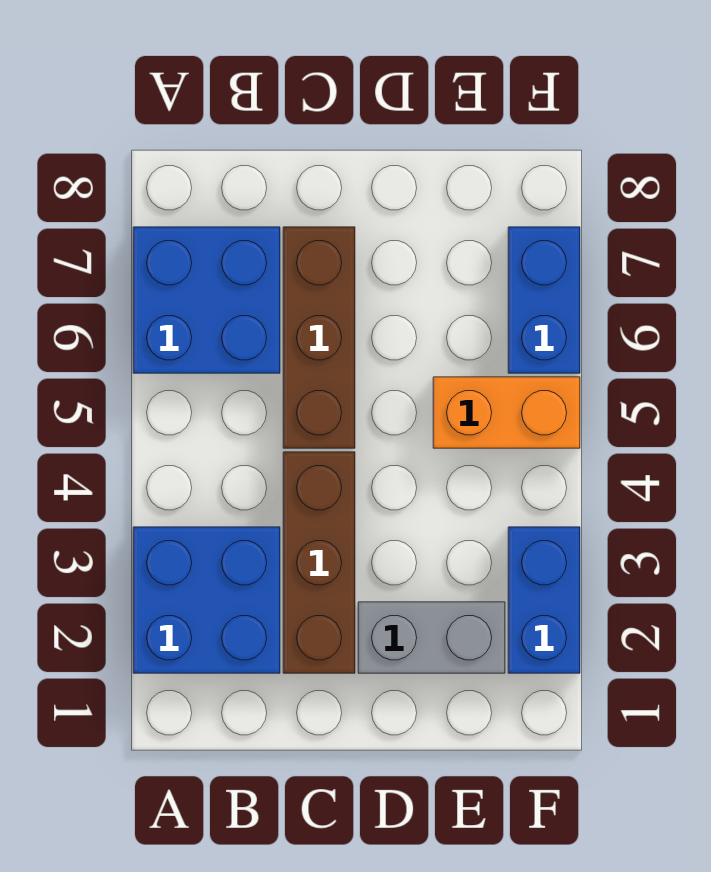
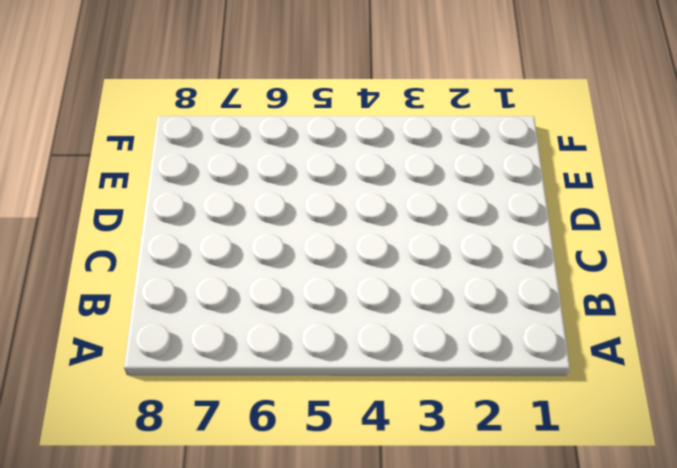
none -> blue 2x2 brick [133,527,280,673]
none -> blue 2x2 brick [133,227,280,373]

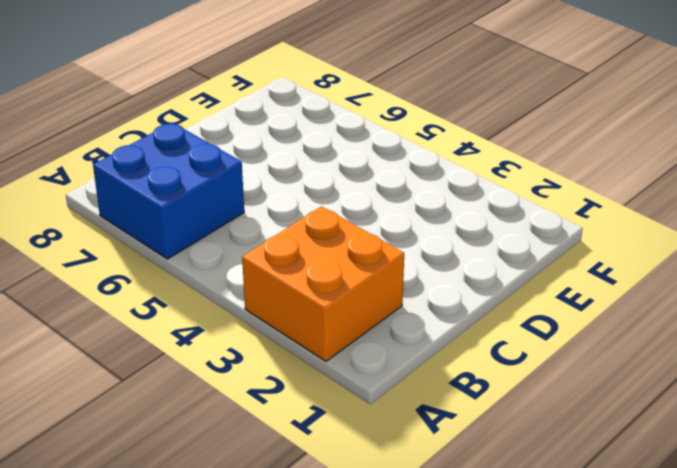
orange 2x2 brick [242,206,404,361] -> blue 2x2 brick [133,527,280,673]
none -> brown 1x3 brick [283,452,355,673]
none -> brown 1x3 brick [283,227,355,448]

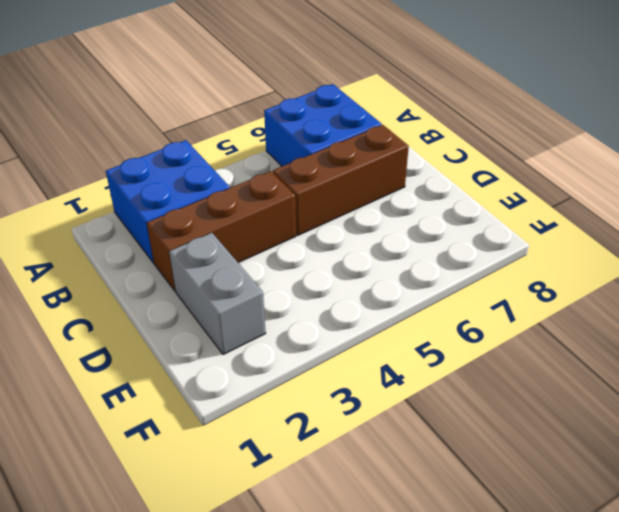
none -> orange 1x2 brick [433,377,580,448]
none -> blue 1x2 brick [508,527,580,673]

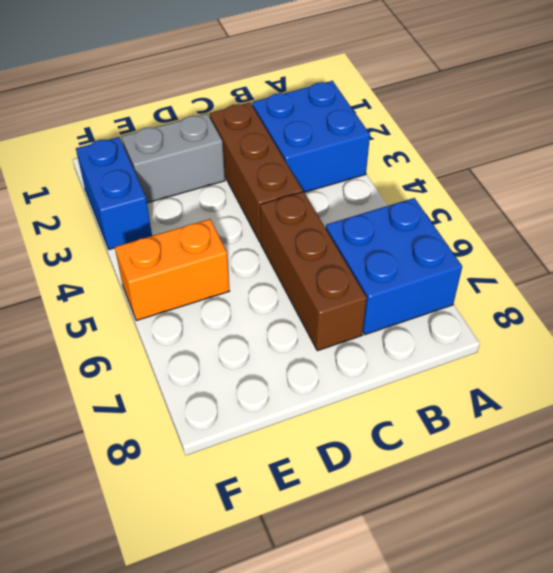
none -> blue 1x2 brick [508,227,580,373]

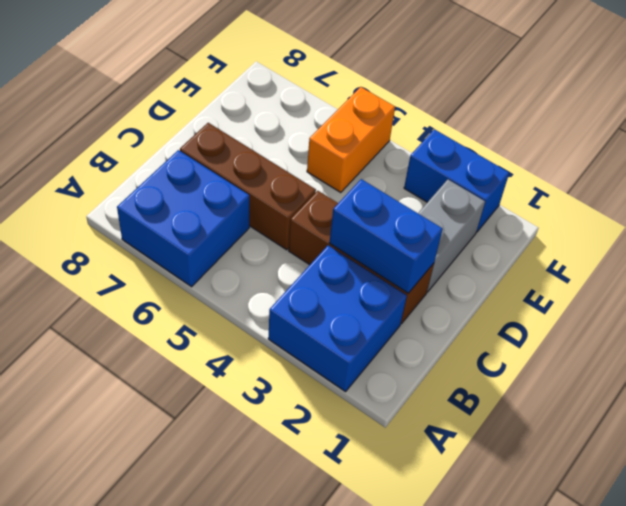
blue 1x2 brick [330,179,443,293] -> blue 1x2 brick moved to [508,227,580,373]

